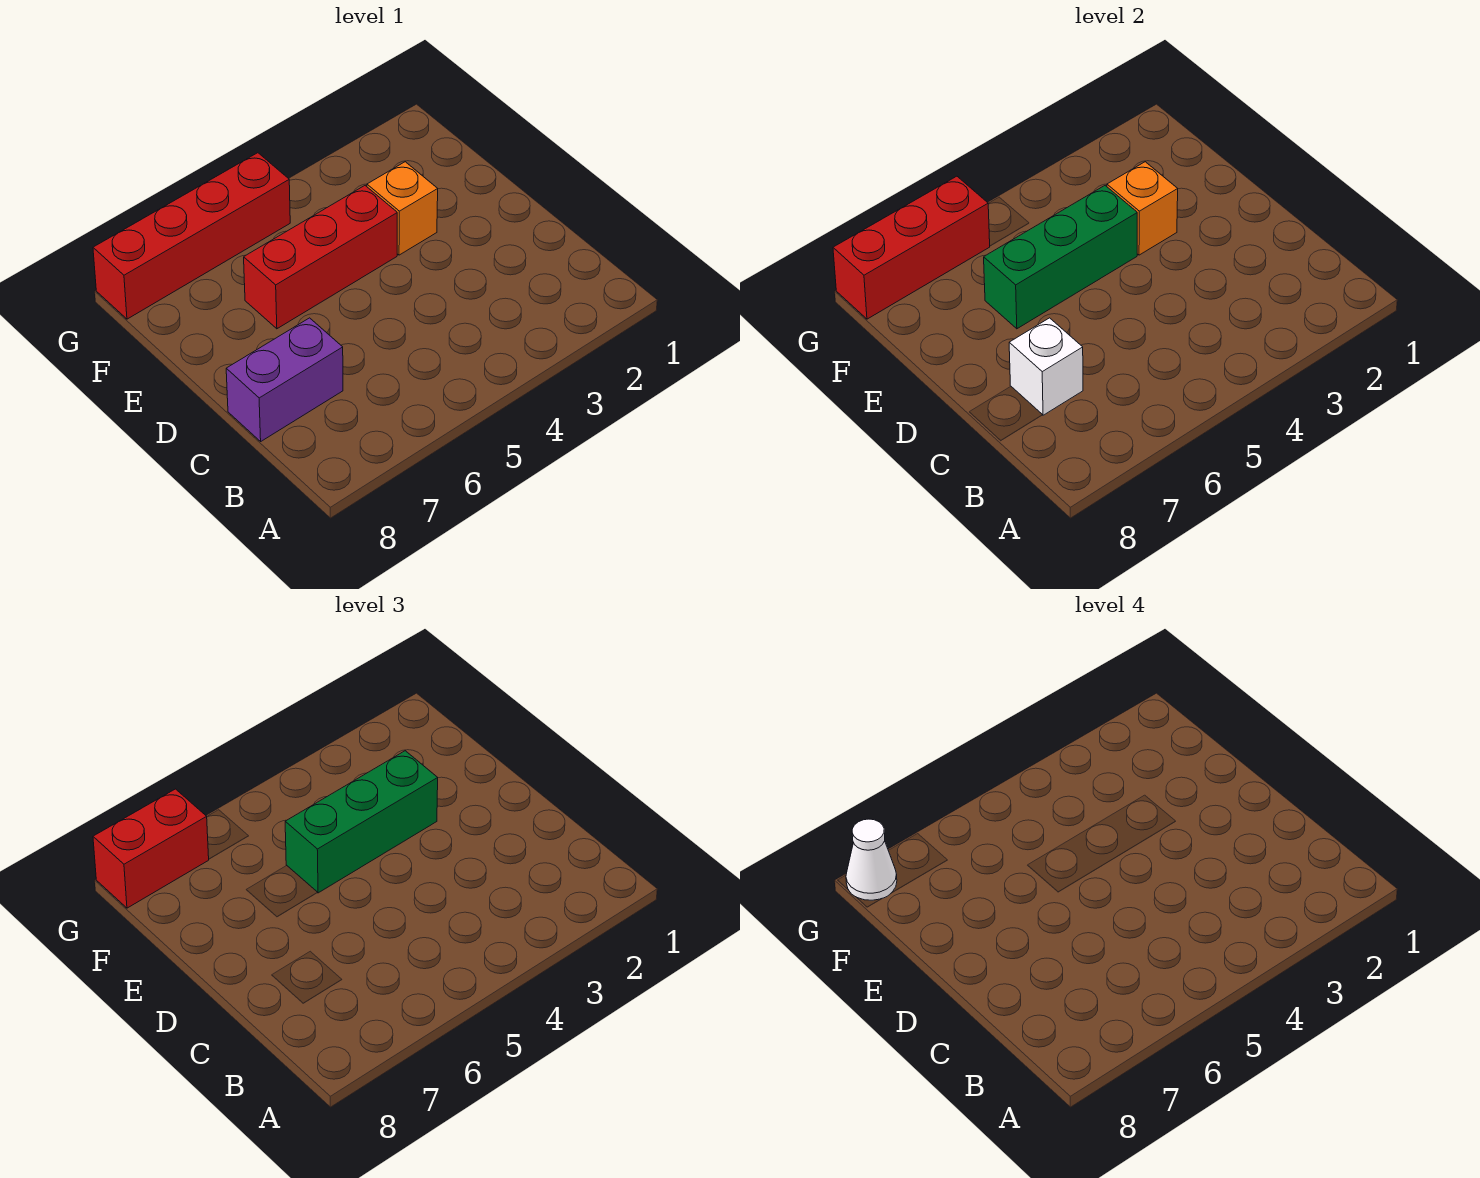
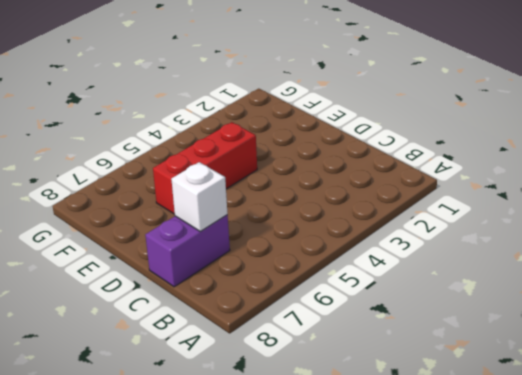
none -> orange 1x1 brick [367,162,438,255]
none -> red 1x4 brick [93,153,290,319]

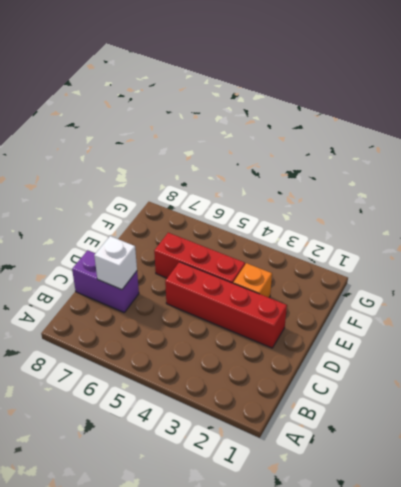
red 1x4 brick [165,262,287,348] -> red 1x4 brick moved to [93,153,290,319]
none -> orange 1x1 brick [1107,162,1178,255]
none -> green 1x3 brick [984,186,1137,329]

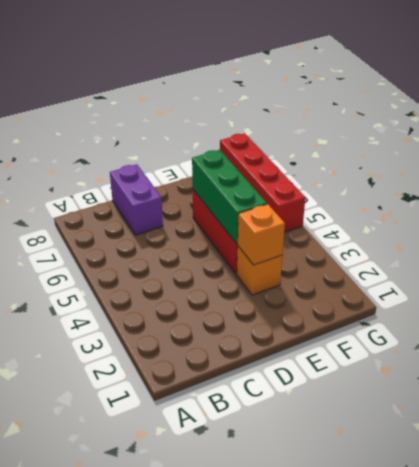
none -> white 1x1 brick [1009,318,1083,415]
none -> red 1x3 brick [833,176,990,319]

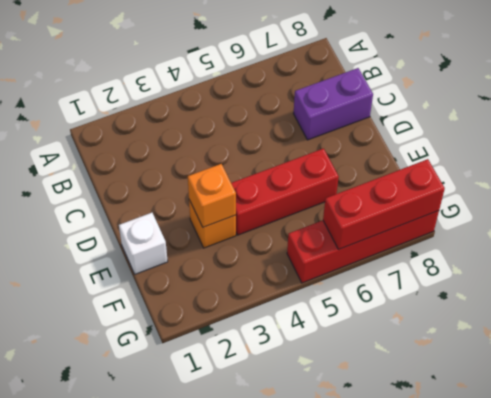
white 1x1 brick [119,213,168,274] -> white 1x1 brick moved to [1009,318,1083,415]
none -> green 1x3 brick [984,186,1137,329]
none -> green 1x3 brick [285,751,438,893]

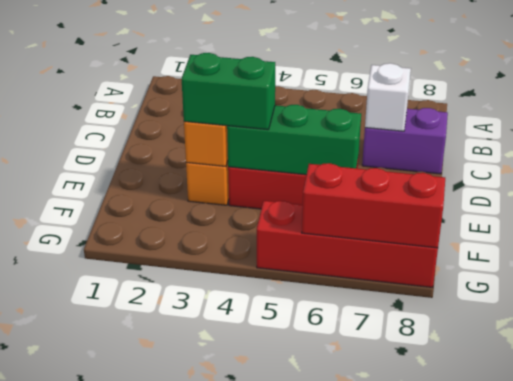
green 1x2 brick [182,53,275,130] -> green 1x3 brick [285,751,438,893]
none -> red 1x2 brick [93,789,209,908]
none -> white 1x1 cone [846,819,897,900]

